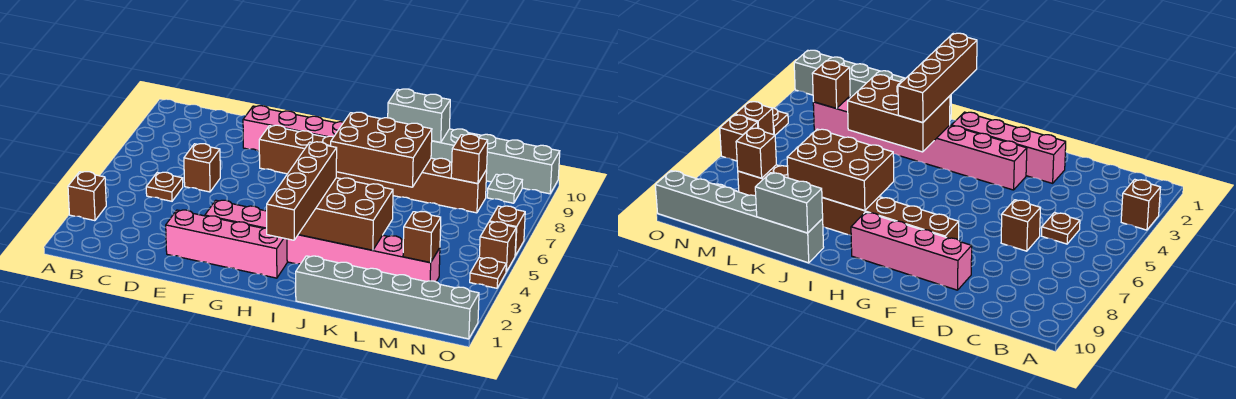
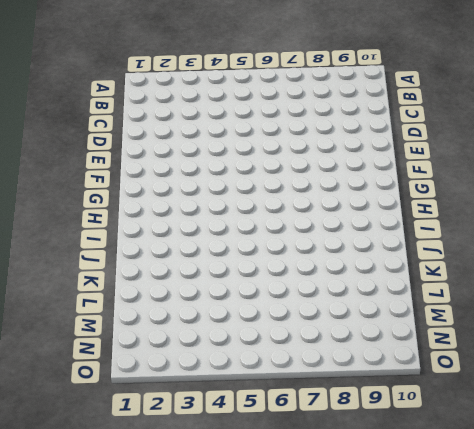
none -> brown 1x1 brick [68,172,106,221]
none -> brown 1x1 plate [146,172,183,201]
none -> brown 1x1 brick [184,144,220,192]

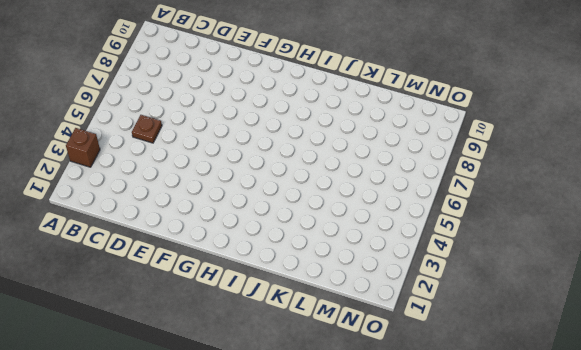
none -> brown 1x1 brick [184,144,220,192]
none -> pink 1x4 brick [166,210,287,278]
none -> pink 1x4 brick [243,106,344,151]

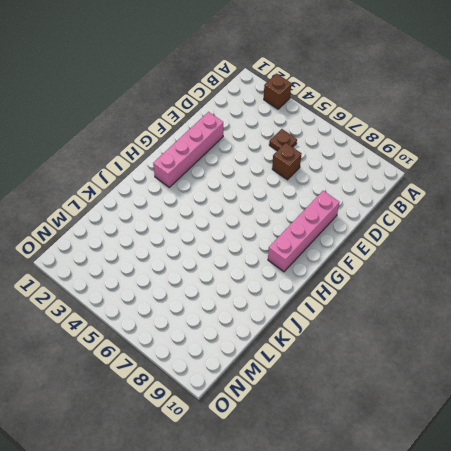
none -> pink 1x8 brick [205,200,440,282]
none -> brown 1x8 brick [259,125,487,213]
none -> grey 1x6 brick [296,256,479,339]

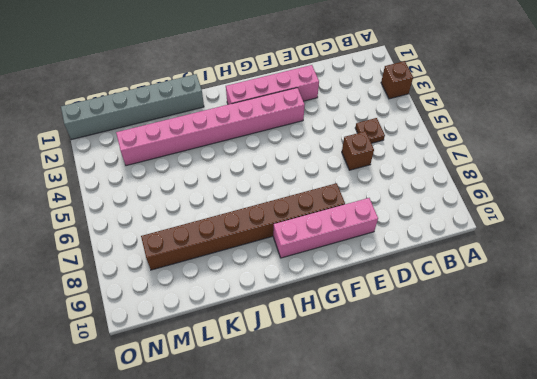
none -> grey 1x6 brick [431,129,560,194]
none -> grey 1x1 plate [487,174,522,203]
none -> brown 1x1 plate [470,258,506,288]

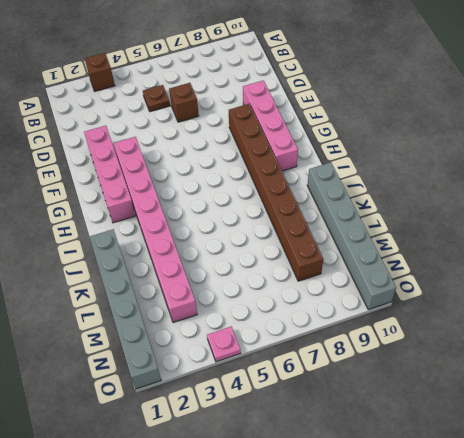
pink 1x1 plate [207,326,241,362] -> brown 1x1 plate [470,258,506,288]
none -> grey 1x1 plate [487,174,522,203]
none -> brown 1x1 brick [479,222,516,272]
none -> brown 1x1 brick [489,206,525,256]

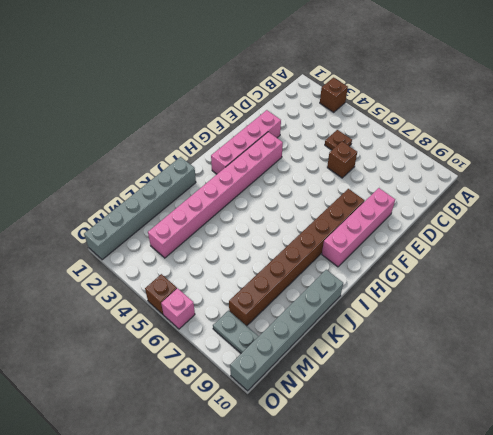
grey 1x2 plate [213,311,259,353] -> grey 1x1 plate [487,174,522,203]
pink 1x1 brick [161,288,195,329] -> brown 1x1 brick [489,206,525,256]
none -> brown 1x1 plate [470,258,506,288]
none -> brown 2x3 brick [298,178,393,250]
none -> brown 2x3 brick [331,112,432,187]

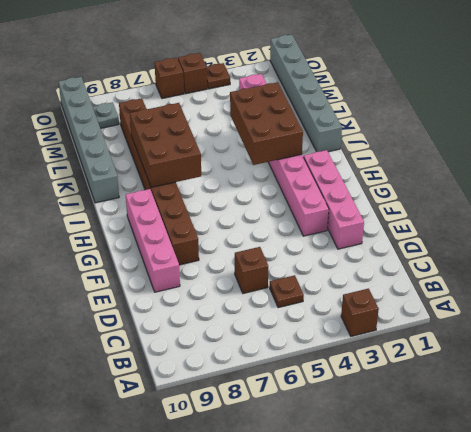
none -> grey 1x2 brick [388,89,450,142]
none -> brown 1x1 brick [403,212,441,263]
none -> brown 1x1 brick [451,134,488,184]

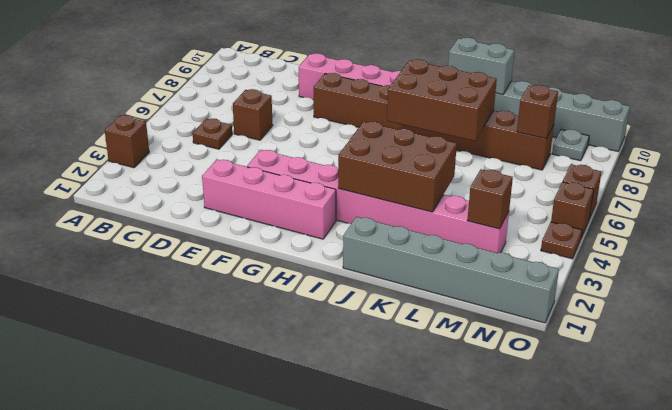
none -> brown 1x4 brick [267,142,337,240]

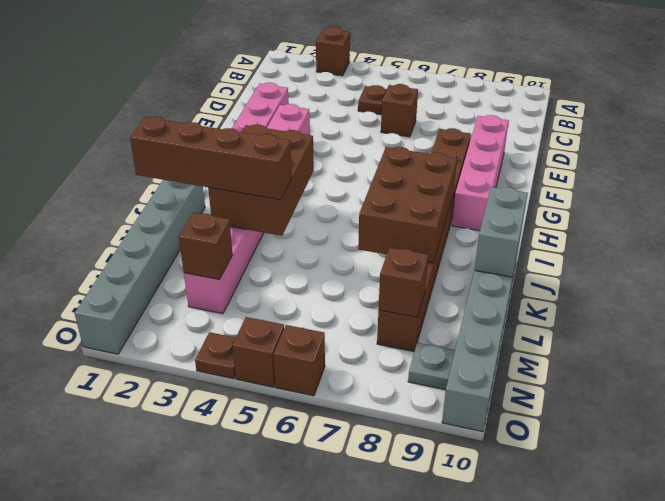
brown 1x4 brick [130,117,292,200] -> brown 1x4 brick moved to [267,142,337,240]

